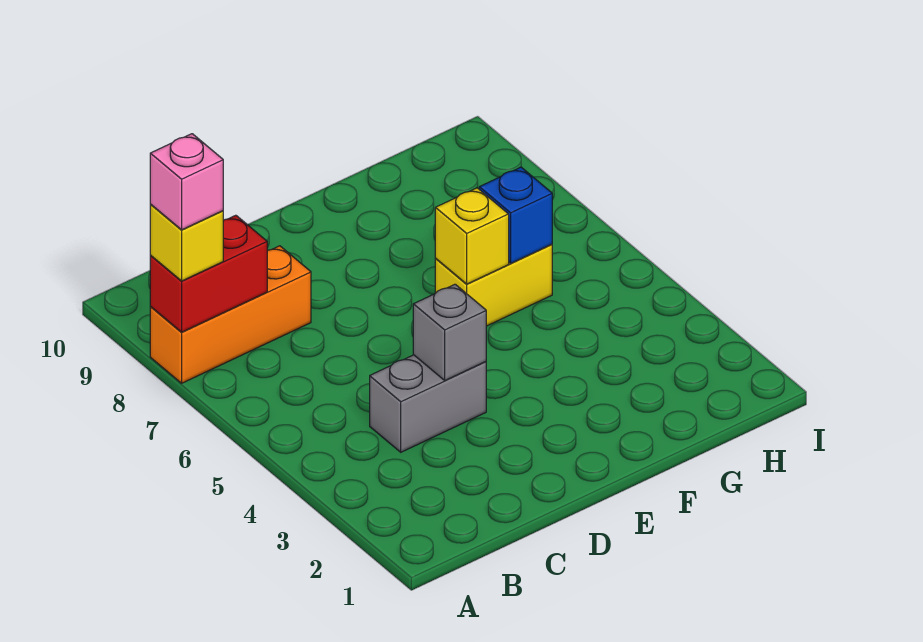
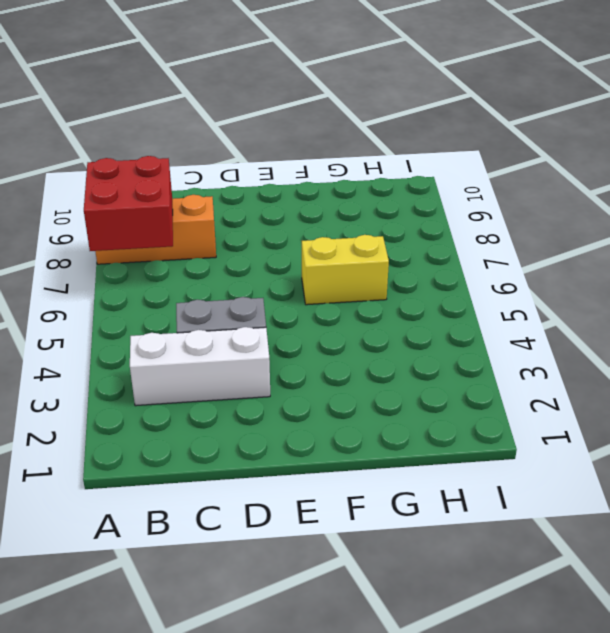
red 2x2 brick [84,156,173,251] -> red 1x2 brick [150,215,267,332]
white 1x3 brick [130,327,270,406] -> none
none -> grey 1x1 brick [413,284,486,380]
none -> yellow 1x1 brick [435,188,509,284]

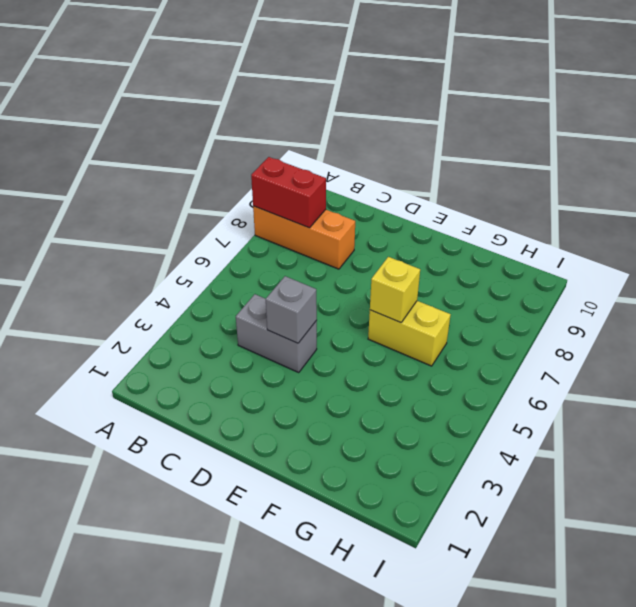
none -> blue 1x1 brick [479,167,552,263]
none -> yellow 1x1 brick [150,205,223,281]

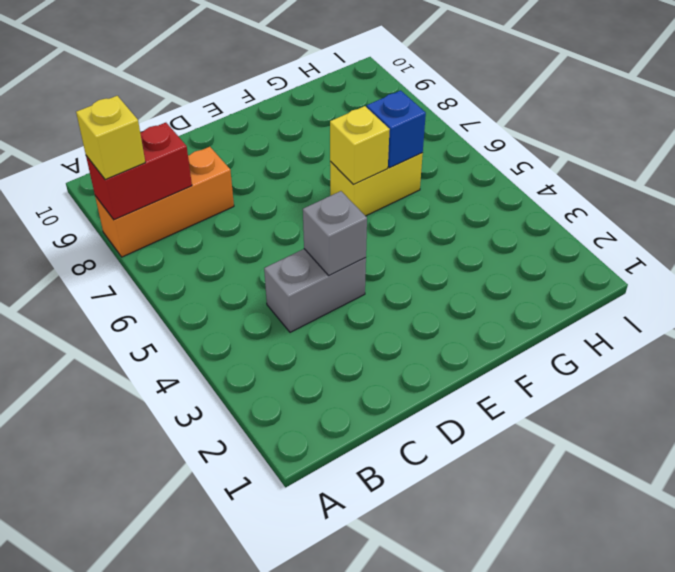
none -> pink 1x1 brick [150,134,223,230]

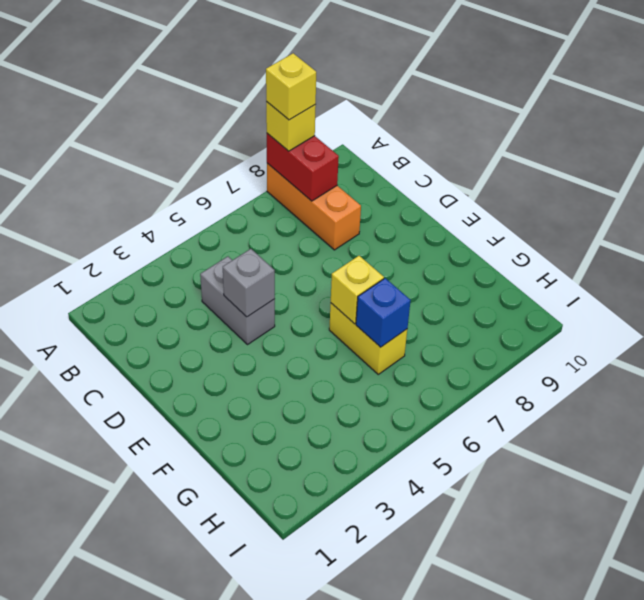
yellow 1x1 brick [266,53,316,120] -> pink 1x1 brick [150,134,223,230]

